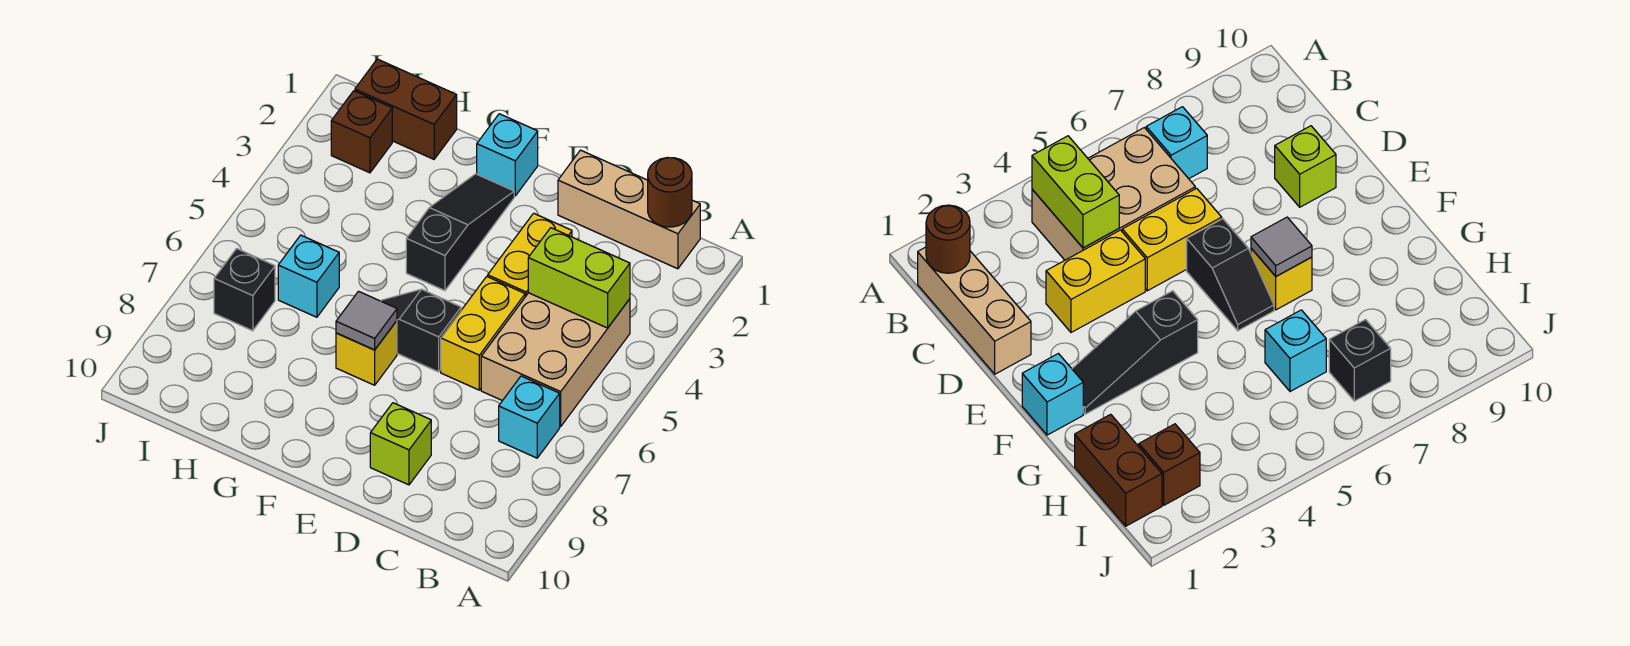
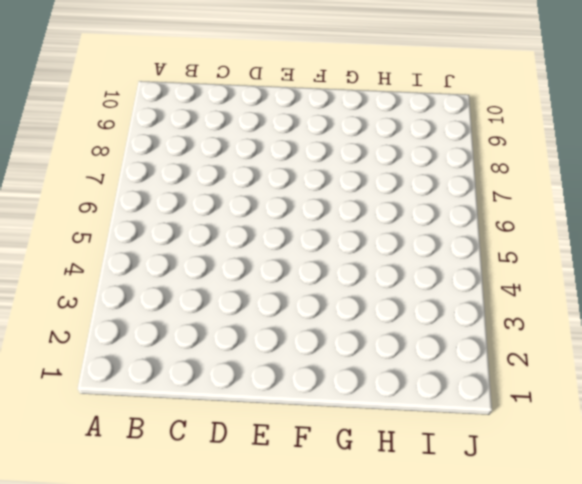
none -> tan 1x3 brick [558,150,700,269]
none -> tan 2x3 brick [481,293,630,427]
none -> cyan 1x1 brick [499,376,560,458]

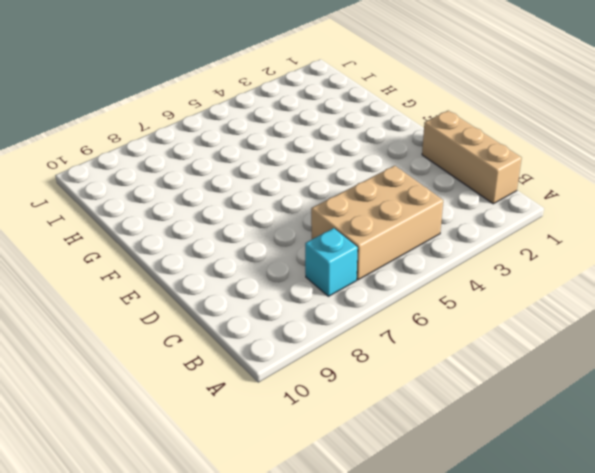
none -> yellow 1x2 brick [488,213,572,297]
none -> yellow 1x2 brick [441,277,525,390]
none -> lime 1x1 brick [370,403,431,485]

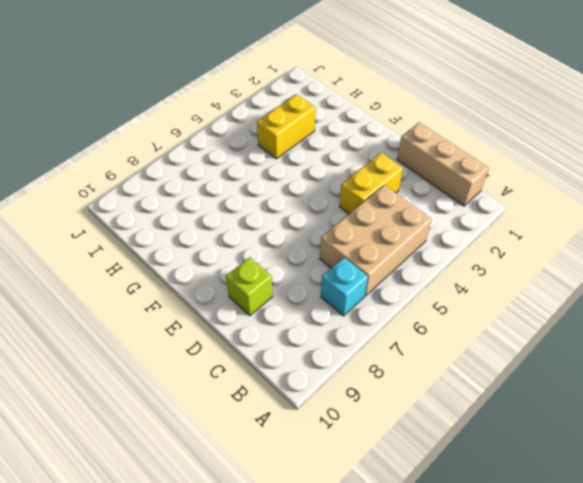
yellow 1x2 brick [257,94,316,159] -> yellow 1x2 brick moved to [441,277,525,390]
none -> black 1x2 slope [381,289,461,372]
none -> cyan 1x1 brick [477,114,538,196]
none -> black 1x3 slope [406,174,514,291]

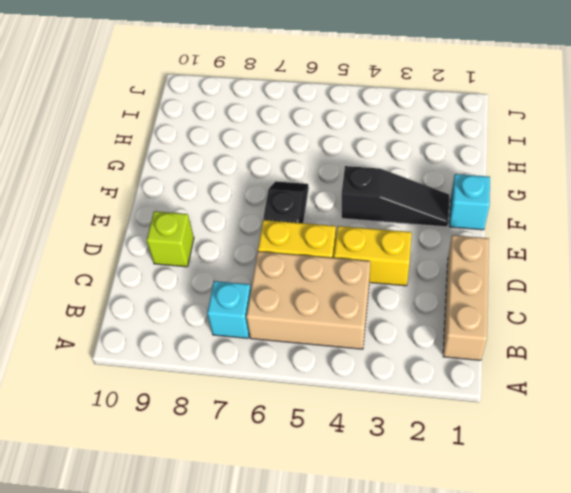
none -> yellow 1x1 brick [336,321,397,385]
none -> brown 1x2 brick [355,59,457,159]
none -> cyan 1x1 brick [278,235,339,317]

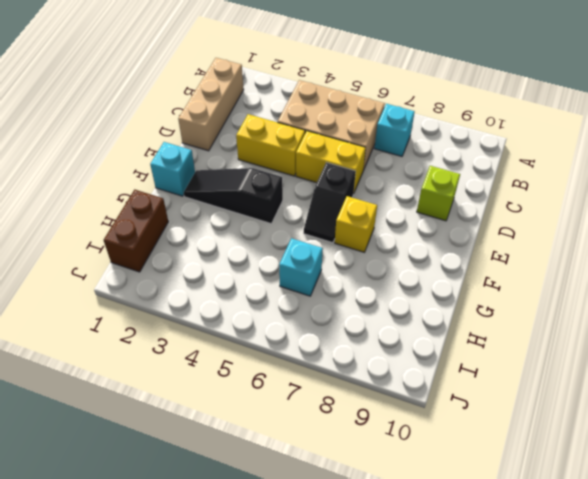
none -> brown 1x1 brick [331,91,392,173]
none -> black 1x1 brick [214,249,275,331]
none -> brown 1x1 round brick [648,157,692,227]

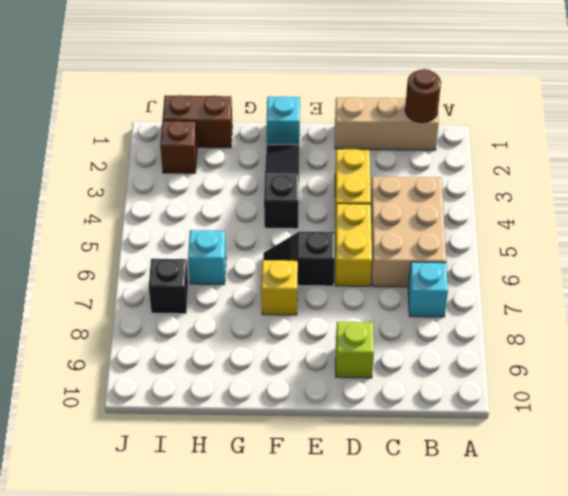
none -> lime 1x2 brick [528,228,630,328]
none -> grey 1x1 tile [336,291,397,350]

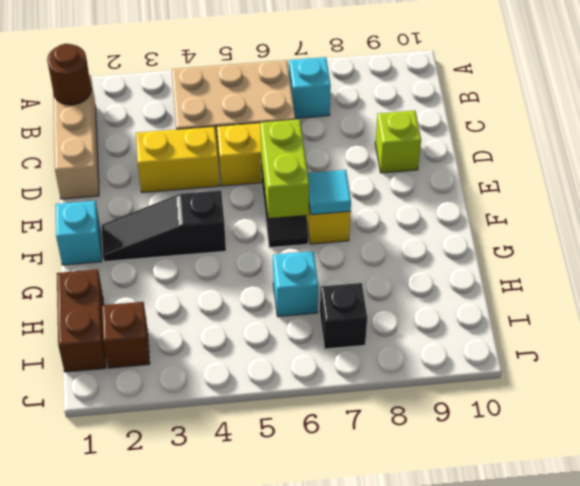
lime 1x2 brick [260,119,309,218] -> lime 1x2 brick moved to [528,228,630,328]
cyan 1x1 tile [308,170,351,215] -> grey 1x1 tile [336,291,397,350]

